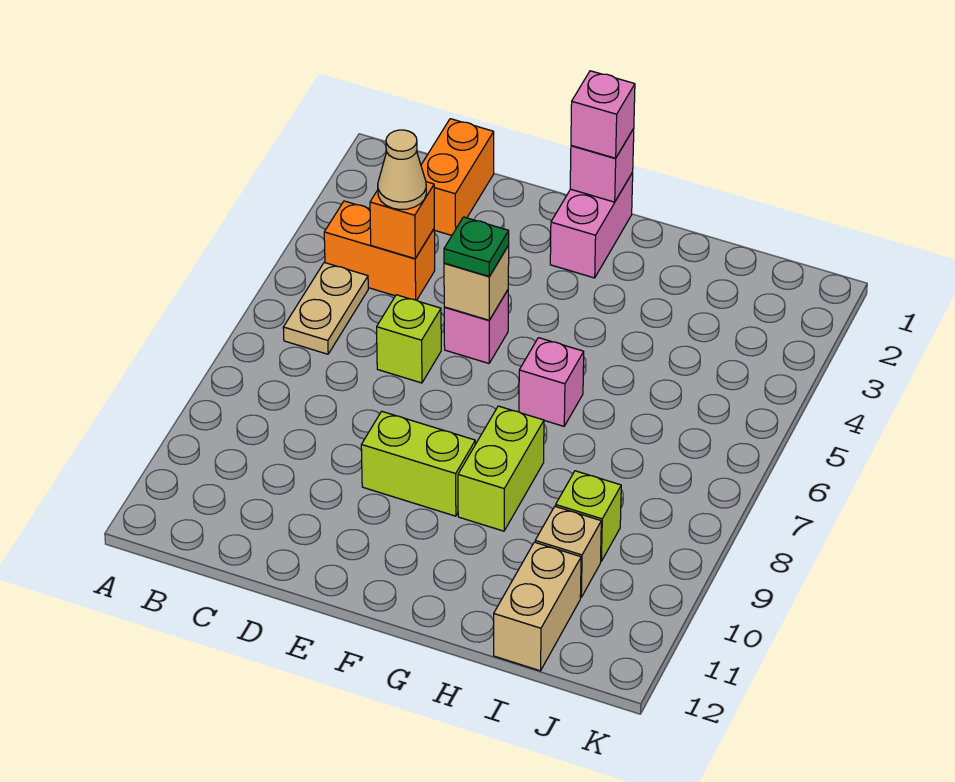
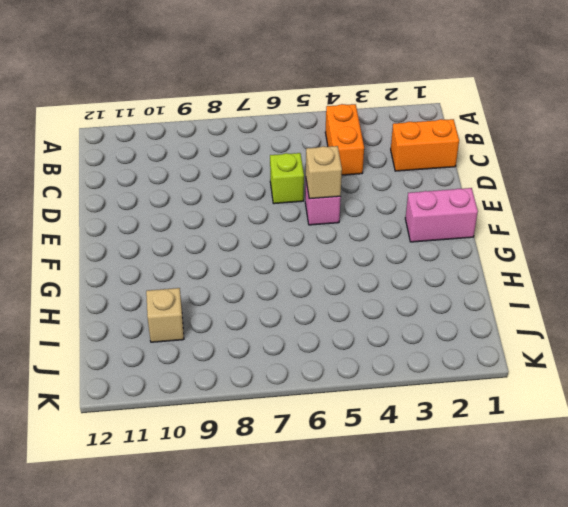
none -> tan 1x2 plate [283,263,368,354]
none -> lime 1x2 brick [361,411,475,516]
none -> pink 1x1 brick [519,338,584,426]

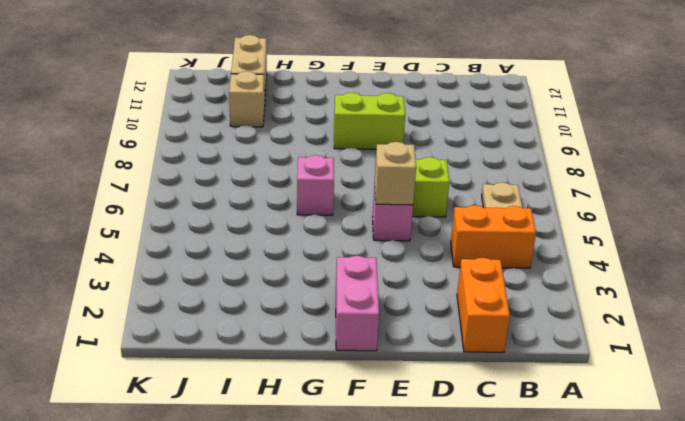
none -> lime 1x2 brick [458,406,544,531]
none -> lime 1x1 brick [556,471,621,561]
none -> orange 1x1 brick [370,182,434,259]

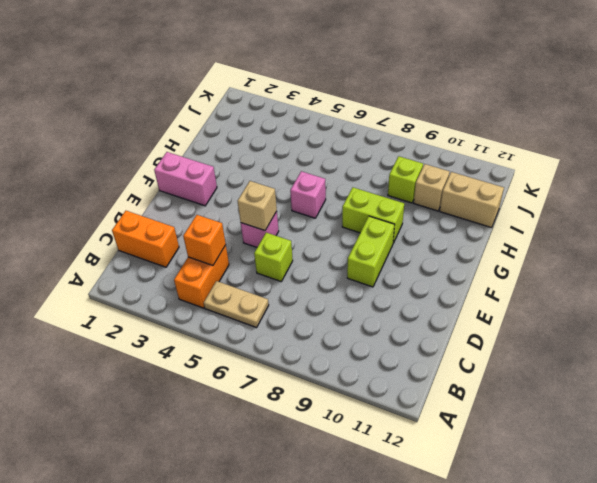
none -> pink 1x1 brick [570,129,634,202]
none -> tan 1x1 cone [378,130,426,209]
none -> green 1x1 plate [444,217,509,276]

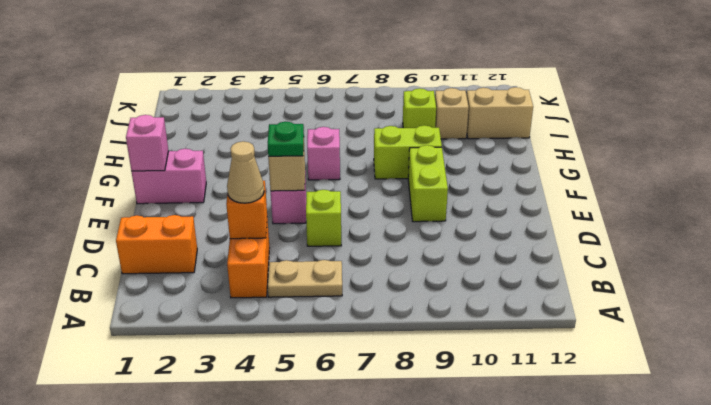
none -> pink 1x1 brick [571,71,635,158]

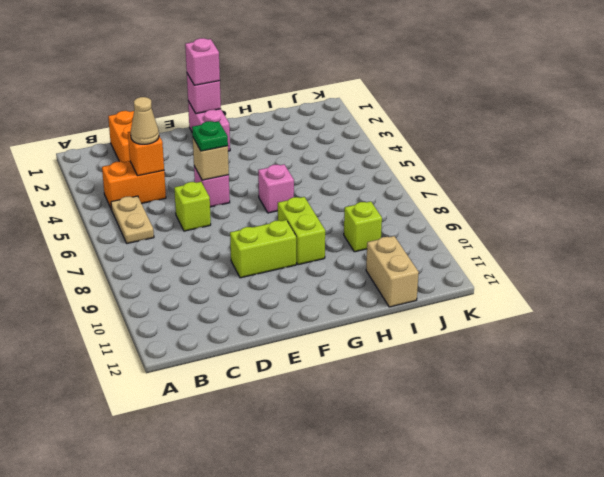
none -> tan 1x1 brick [535,506,601,597]

